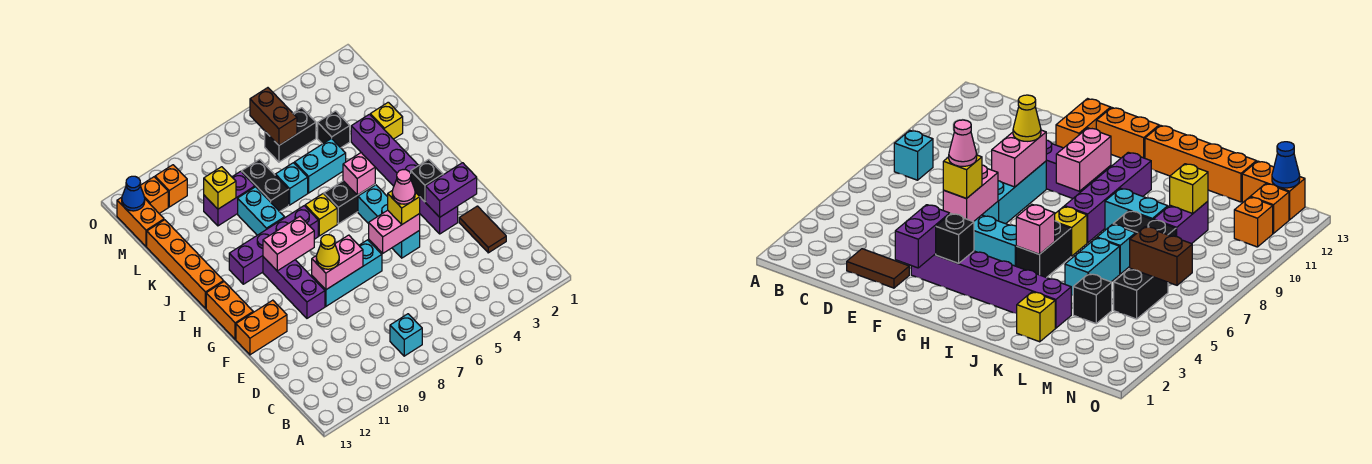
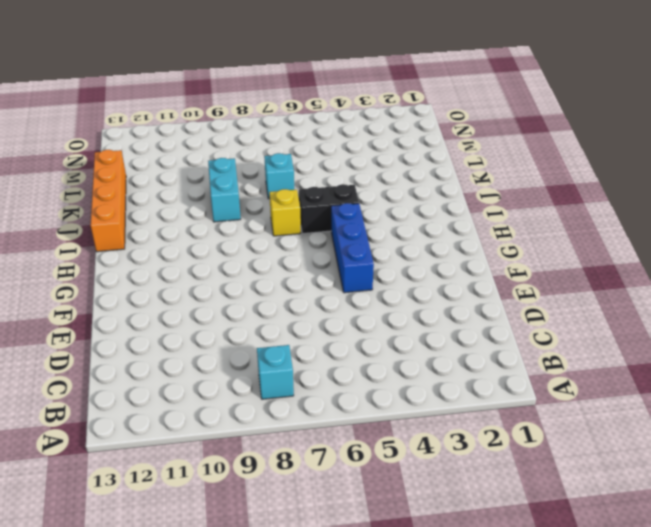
blue 1x3 brick [331,203,374,293] -> cyan 1x3 brick [358,185,420,258]
none -> brown 1x2 tile [459,206,506,253]
none -> purple 1x6 brick [351,114,458,234]
none -> cyan 1x3 brick [312,240,382,306]
none -> purple 1x3 brick [263,257,325,318]

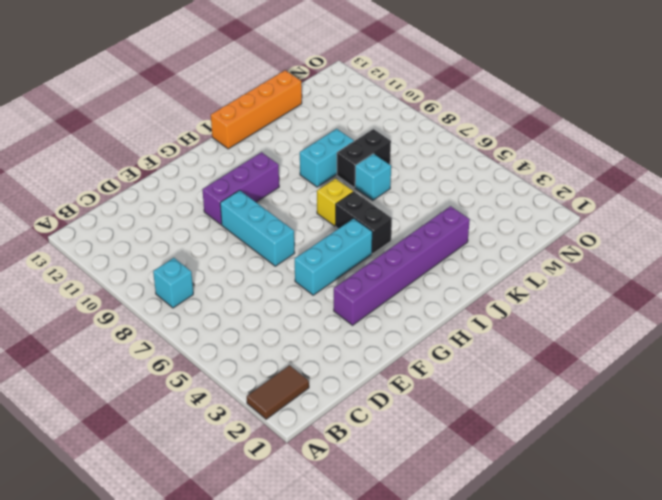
brown 1x2 tile [247,365,309,419] -> brown 1x2 tile moved to [459,206,506,253]
none -> orange 1x2 brick [236,300,287,355]
none -> orange 1x2 brick [206,282,253,339]
none -> purple 1x4 brick [229,206,318,284]
none -> yellow 1x1 brick [370,102,403,139]

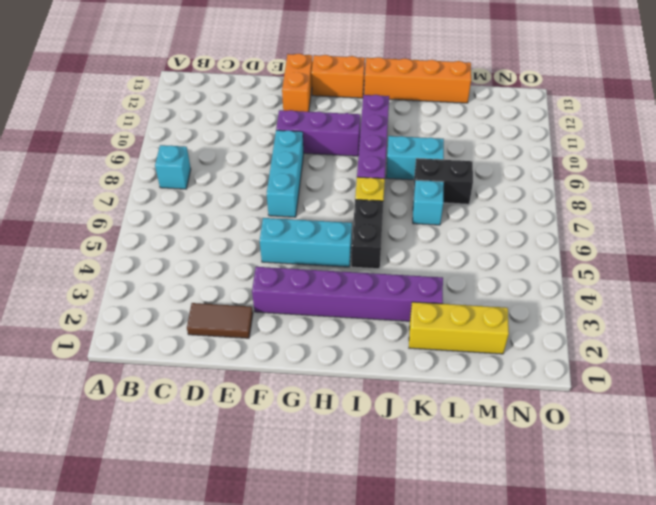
yellow 1x3 brick [409,302,509,354] -> yellow 1x1 brick [370,102,403,139]
none -> cyan 1x2 brick [294,138,346,193]
none -> black 1x1 brick [318,111,350,148]
none -> purple 1x2 brick [204,171,255,226]
none -> black 1x2 brick [265,108,316,162]

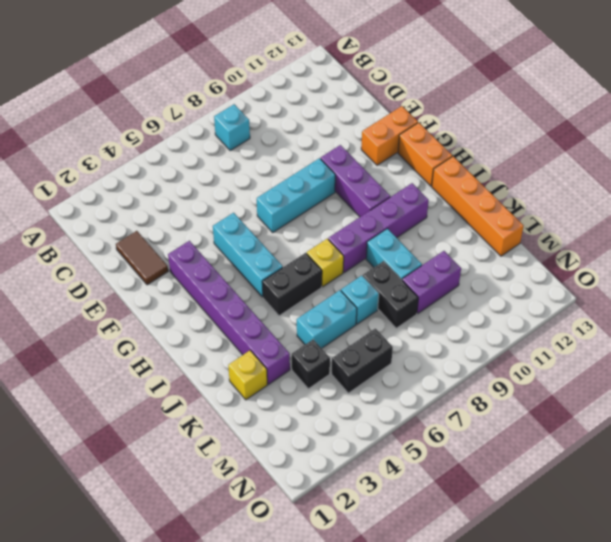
none -> orange 1x2 brick [117,197,164,247]
none -> orange 1x1 brick [155,165,187,207]
none -> orange 1x1 brick [140,177,168,214]
none -> purple 1x2 brick [426,163,477,217]

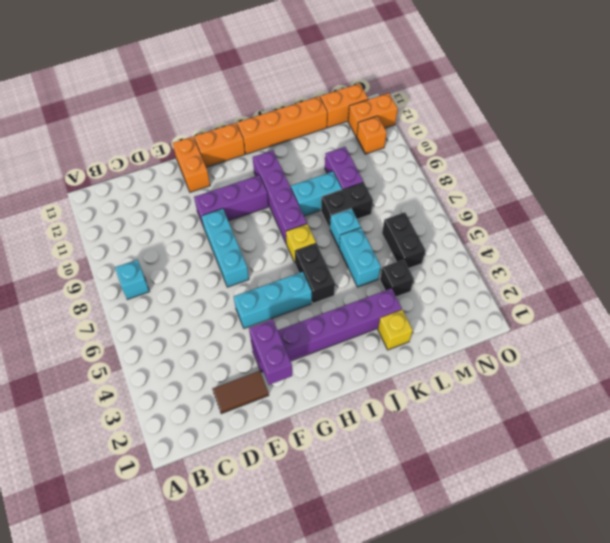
orange 1x2 brick [348,93,398,138] -> orange 1x1 brick [140,177,168,214]
none -> pink 1x2 brick [369,210,420,253]
none -> pink 1x2 brick [312,235,363,290]
none -> black 1x1 brick [411,159,443,202]
none -> pink 1x2 brick [263,217,314,271]

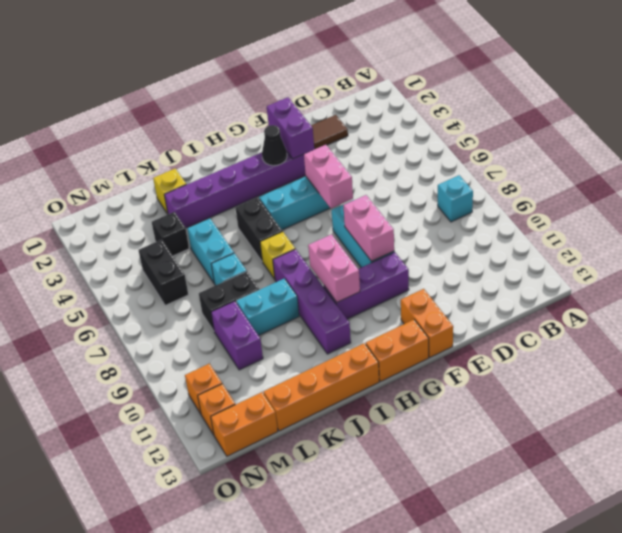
black 1x1 cone [262,125,287,166] -> black 1x1 brick [411,159,443,202]
none -> pink 1x1 brick [343,153,375,195]
none -> yellow 1x1 brick [204,167,236,209]
none -> brown 1x2 brick [250,88,297,145]
none -> blue 1x1 cone [122,176,145,211]

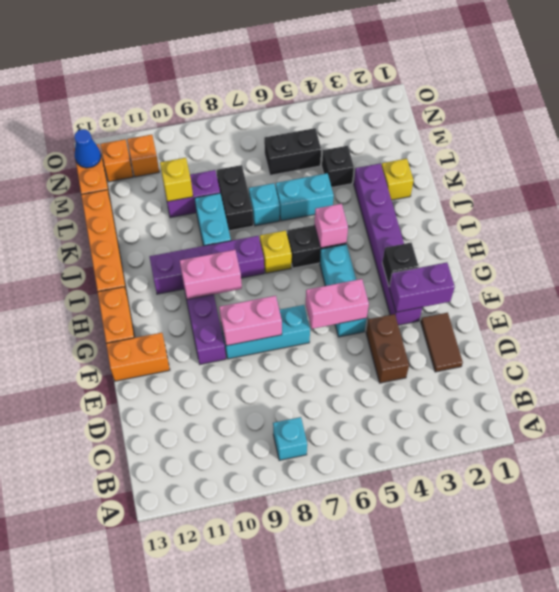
brown 1x2 brick [366,314,409,383] -> brown 1x2 brick moved to [250,88,297,145]
none -> yellow 1x1 brick [387,190,420,224]
none -> yellow 1x1 cone [316,235,339,269]
none -> pink 1x1 cone [392,170,415,204]

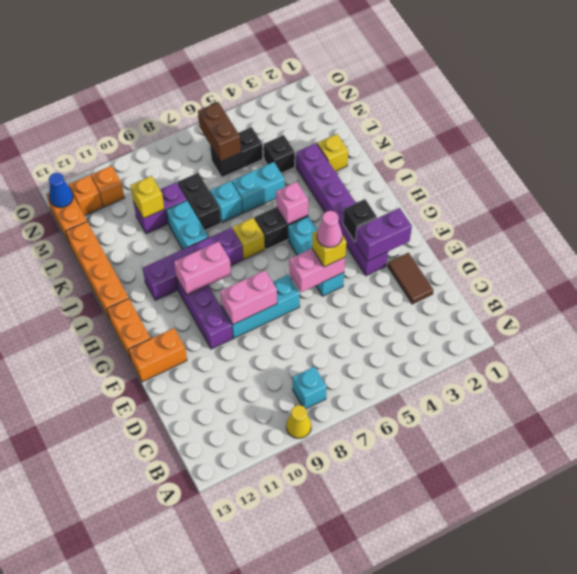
yellow 1x1 cone [286,405,311,438] -> yellow 1x1 cone moved to [316,235,339,269]

